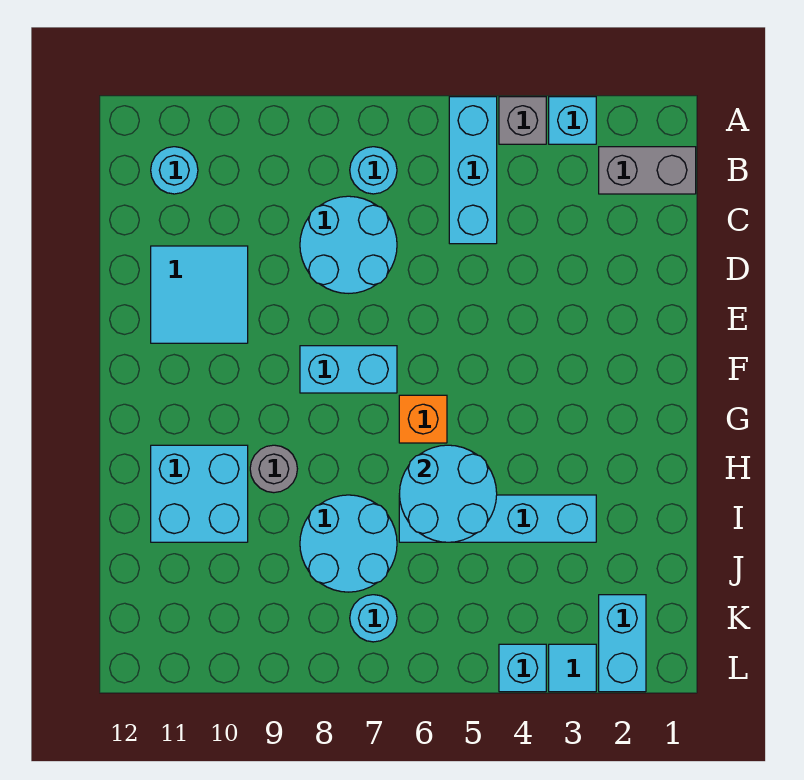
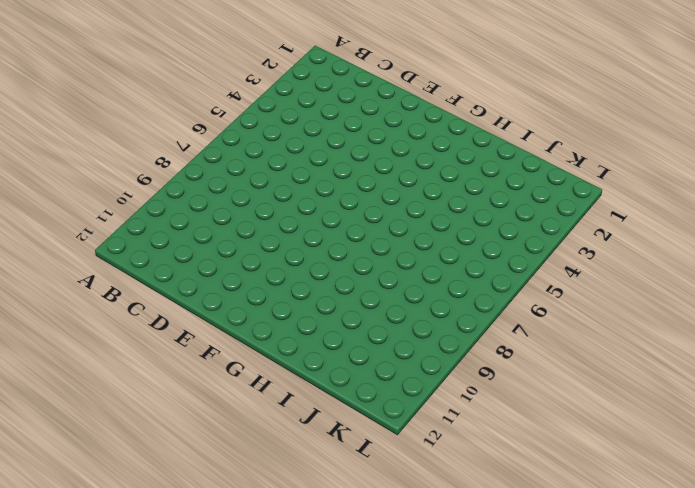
none -> cyan 1x1 brick [549,97,596,144]
none -> grey 1x1 brick [499,97,546,144]
none -> cyan 1x3 brick [449,97,497,244]

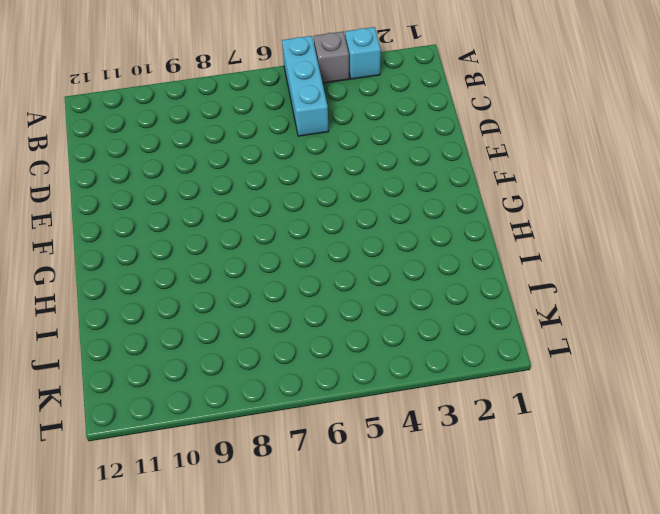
none -> grey 1x2 brick [599,147,696,194]
none -> cyan 1x1 round brick [350,147,397,194]
none -> cyan 1x1 round brick [151,147,198,194]

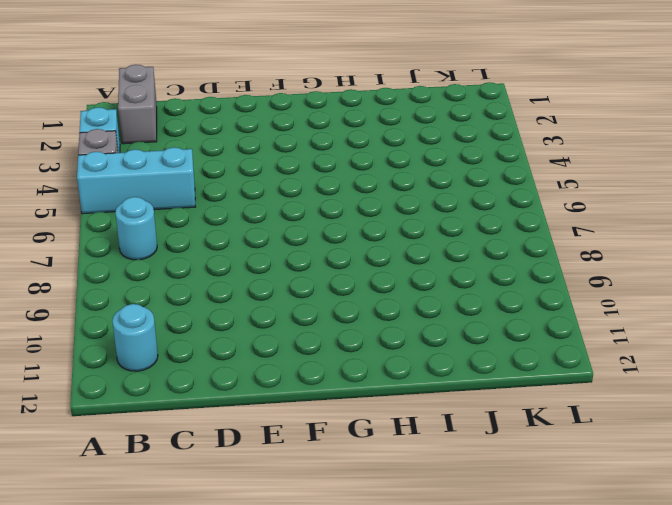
none -> cyan 2x2 round brick [300,196,397,293]
none -> cyan 2x2 tile [151,246,248,343]
none -> cyan 1x2 brick [300,346,397,393]

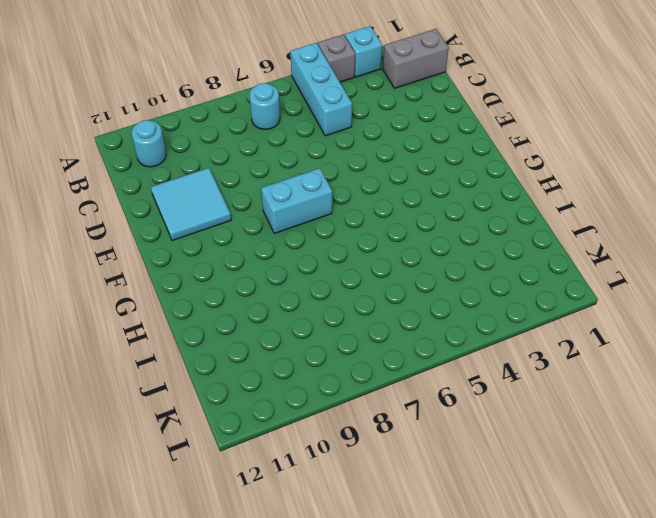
none -> cyan 2x2 round brick [300,196,397,293]
none -> orange 1x1 brick [399,395,447,443]
none -> grey 1x1 round brick [250,445,297,493]

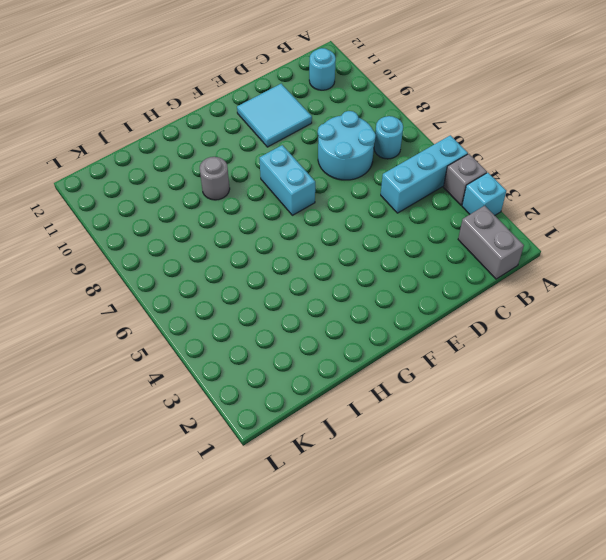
none -> orange 1x1 brick [399,395,447,443]
none -> cyan 2x2 brick [151,445,248,542]
none -> cyan 1x4 brick [399,495,596,542]

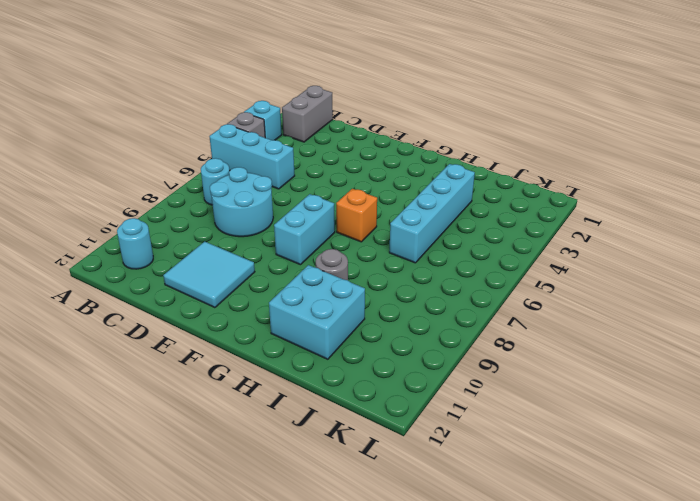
none -> cyan 2x2 round brick [300,495,397,592]
none -> cyan 1x2 brick [599,595,646,692]
none -> cyan 1x1 round brick [350,595,397,642]

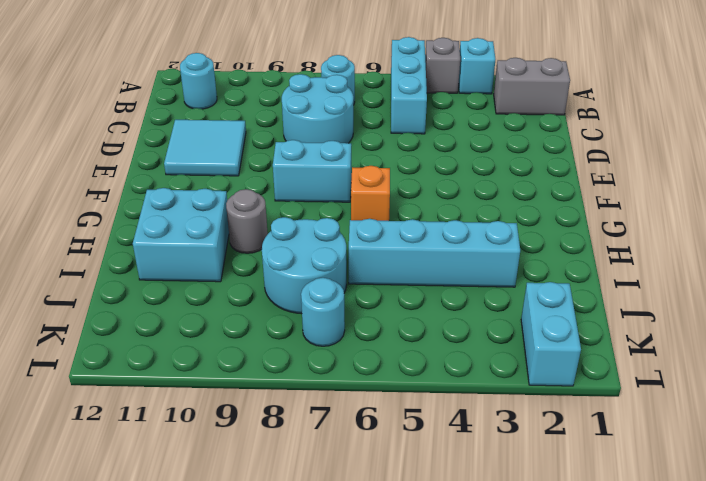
none -> cyan 1x1 tile [549,644,596,692]
none -> cyan 1x1 brick [499,644,546,692]
none -> cyan 2x2 round brick [399,445,497,542]

